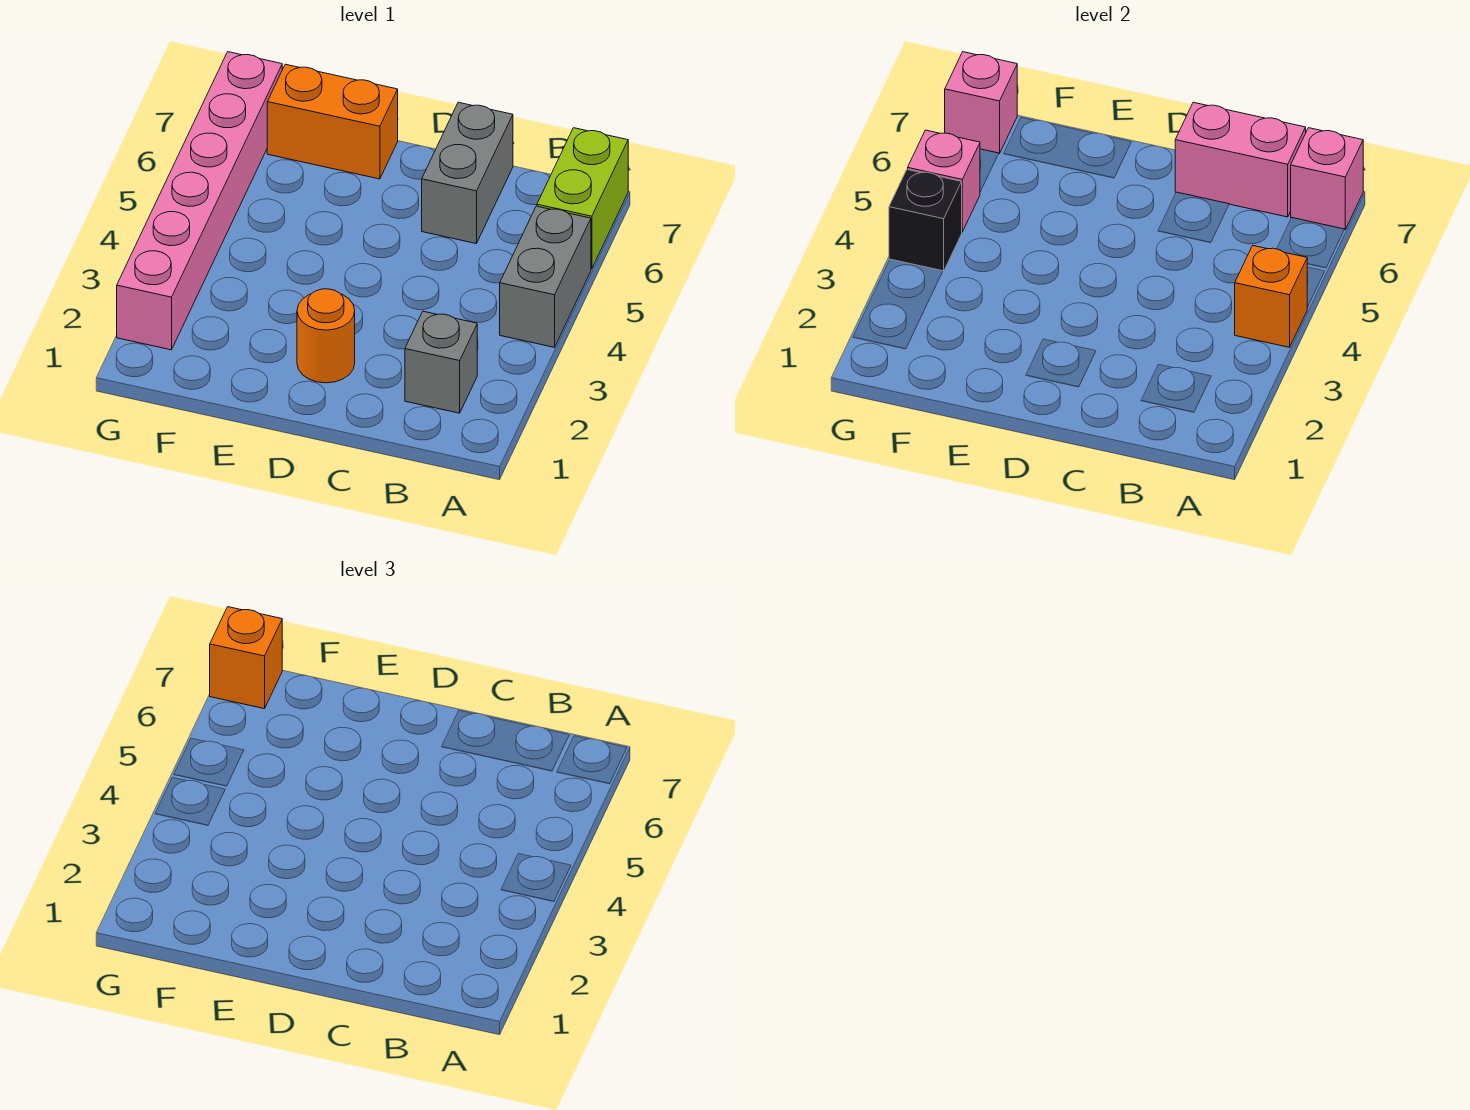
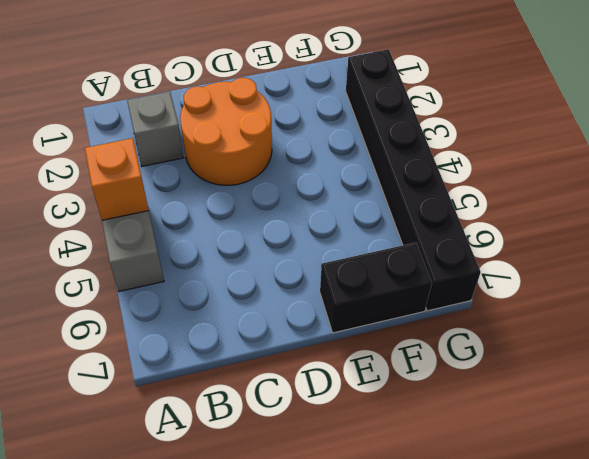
orange 2x2 round brick [180,78,272,185] -> orange 1x1 round brick [297,289,355,383]
black 1x2 brick [320,243,432,333] -> orange 1x2 brick [267,64,398,179]
black 1x6 brick [346,49,481,311] -> pink 1x6 brick [117,52,282,350]
none -> lime 1x2 brick [537,128,628,269]
none -> grey 1x2 brick [422,102,513,243]
none -> pink 1x1 brick [1291,128,1363,229]

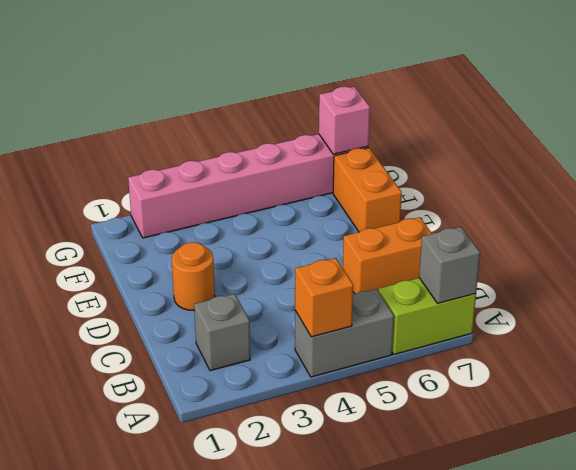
grey 1x1 brick [419,227,480,303] -> pink 1x1 brick [1291,128,1363,229]
orange 1x2 brick [343,217,432,294] -> grey 1x2 brick [422,102,513,243]
none -> pink 1x2 brick [1175,102,1306,217]
none -> black 1x1 brick [889,169,962,271]
none -> pink 1x1 brick [908,130,980,232]

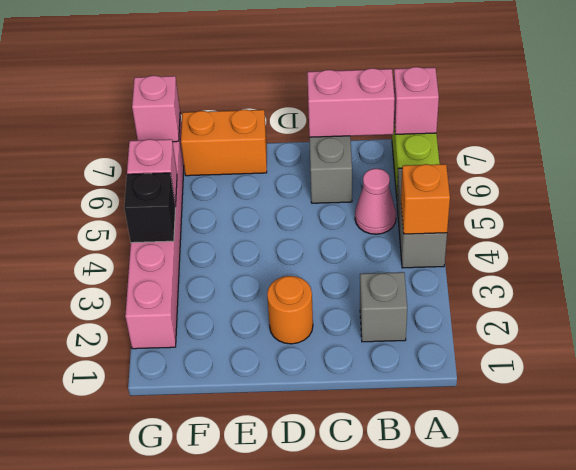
pink 1x1 cone [355,169,396,234] -> none
none -> orange 1x1 brick [210,607,282,709]

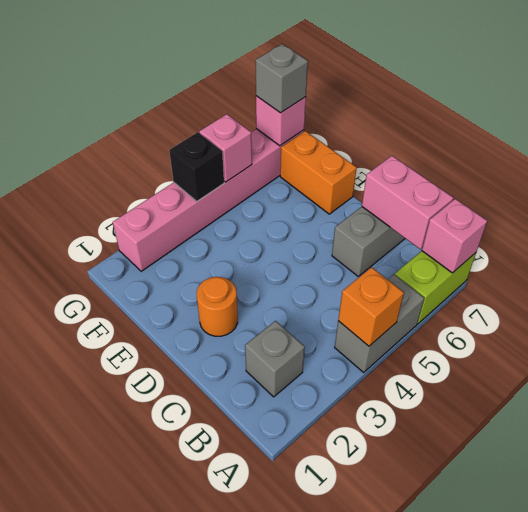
grey 1x1 brick [256,44,308,113] -> orange 1x1 brick [210,607,282,709]

